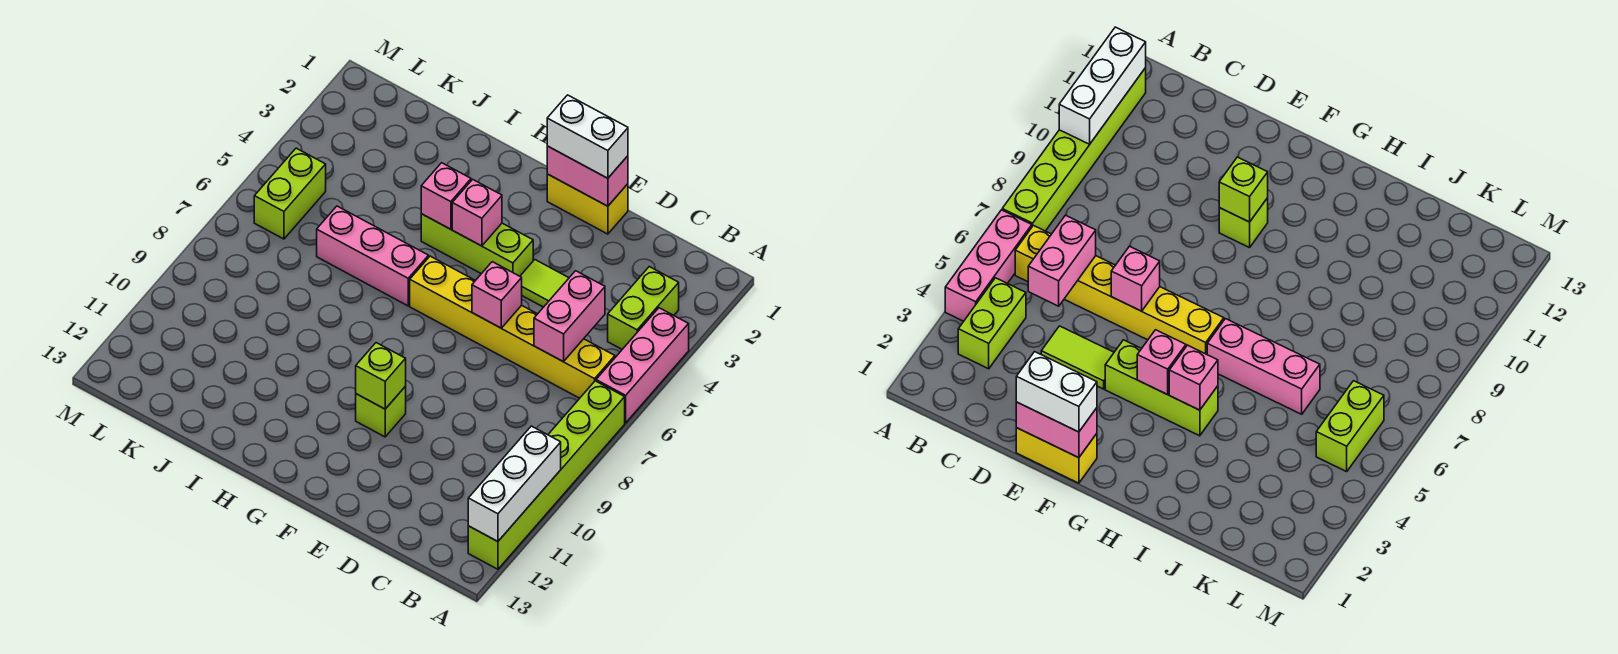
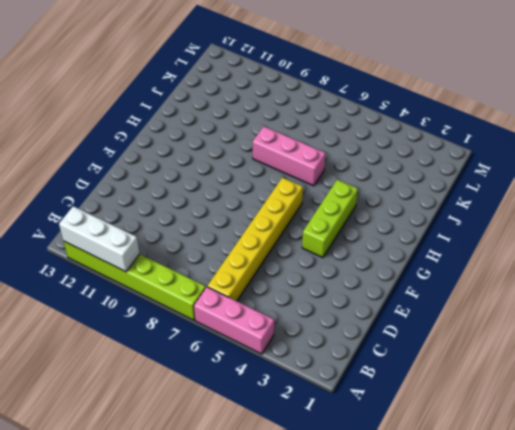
pink 1x3 brick [253,127,326,186] -> pink 1x3 brick turned to [317,206,429,306]
none -> lime 1x2 brick [608,267,679,349]
none -> lime 1x2 tile [520,260,569,307]
none -> yellow 1x2 brick [547,174,628,234]

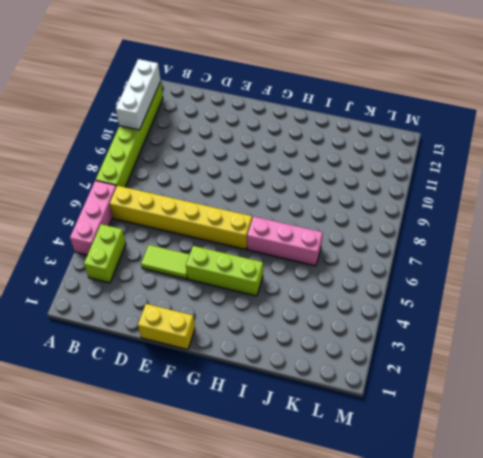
none -> lime 1x1 brick [356,387,406,437]
none -> lime 1x2 brick [254,148,326,239]
none -> pink 1x2 brick [534,271,605,362]

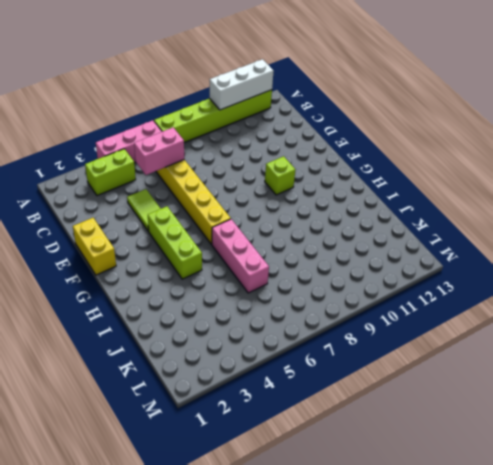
none -> lime 1x2 brick [254,148,326,239]
none -> pink 1x2 brick [547,146,628,206]
none -> pink 1x1 brick [472,262,522,328]

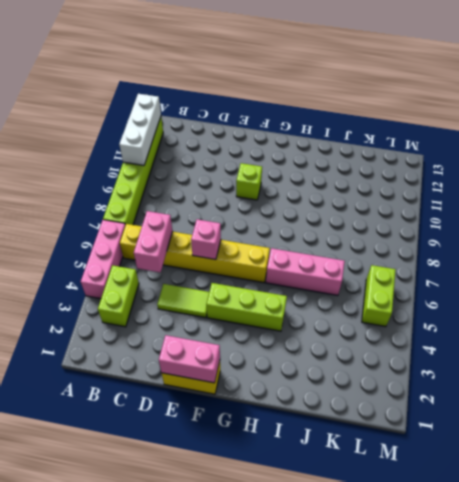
none -> lime 1x1 brick [356,343,406,409]
none -> pink 1x1 brick [452,179,502,246]
none -> pink 1x1 brick [421,163,471,229]

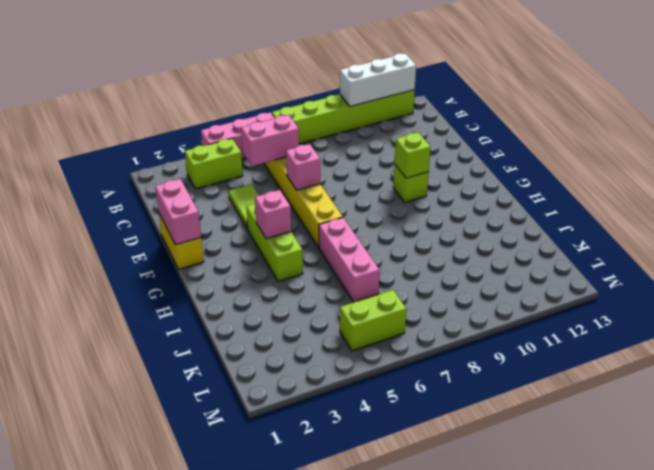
none -> pink 1x1 brick [421,163,471,229]
none -> white 1x2 brick [547,95,628,178]

